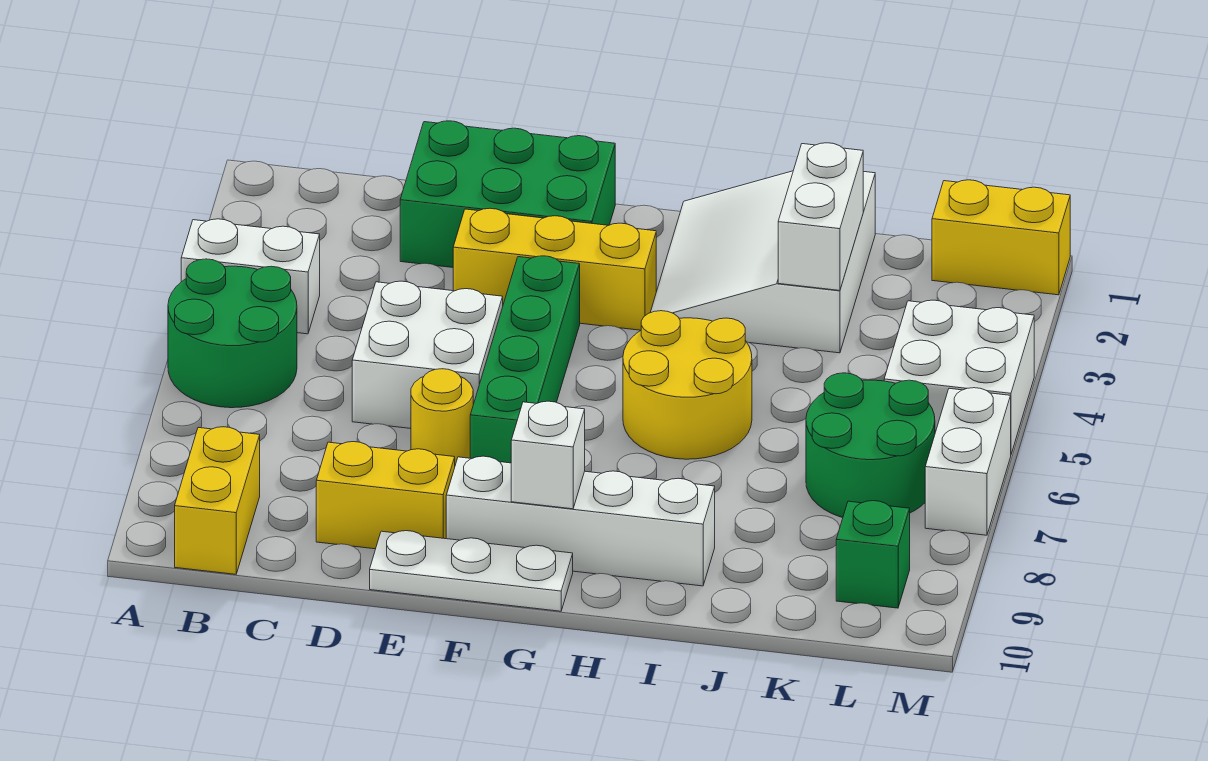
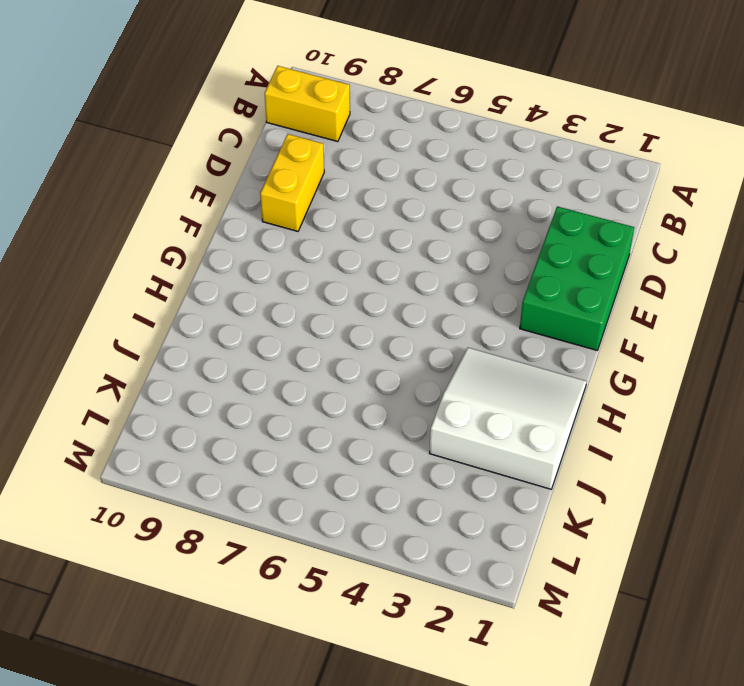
none -> white 1x2 brick [181,219,320,334]
none -> green 2x2 round brick [168,259,297,408]
none -> white 2x2 brick [352,281,503,429]

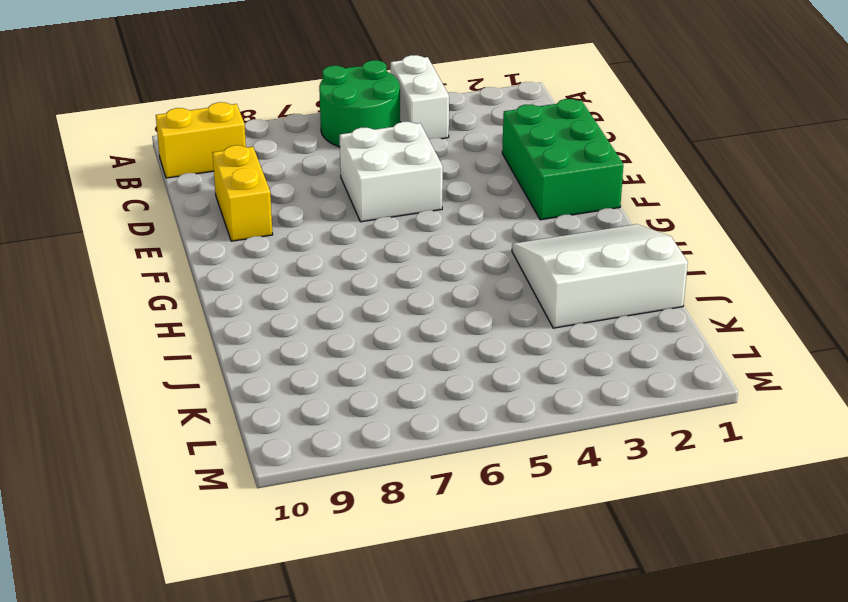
none -> yellow 1x3 brick [453,208,656,330]
none -> yellow 1x1 round brick [411,369,473,465]
none -> white 1x3 plate [370,531,573,611]

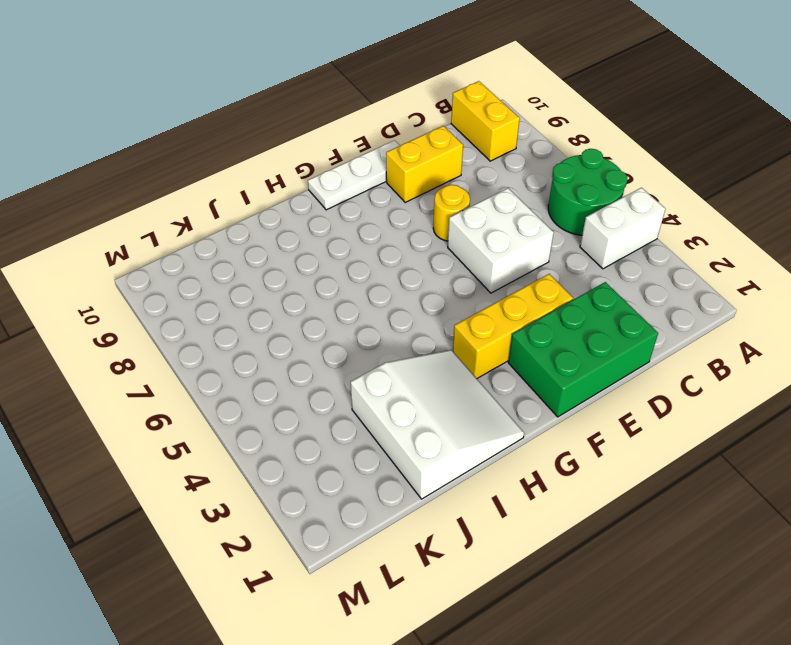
none -> green 1x4 brick [470,256,580,463]
none -> white 1x4 brick [446,456,715,586]
none -> yellow 2x2 round brick [623,311,752,459]

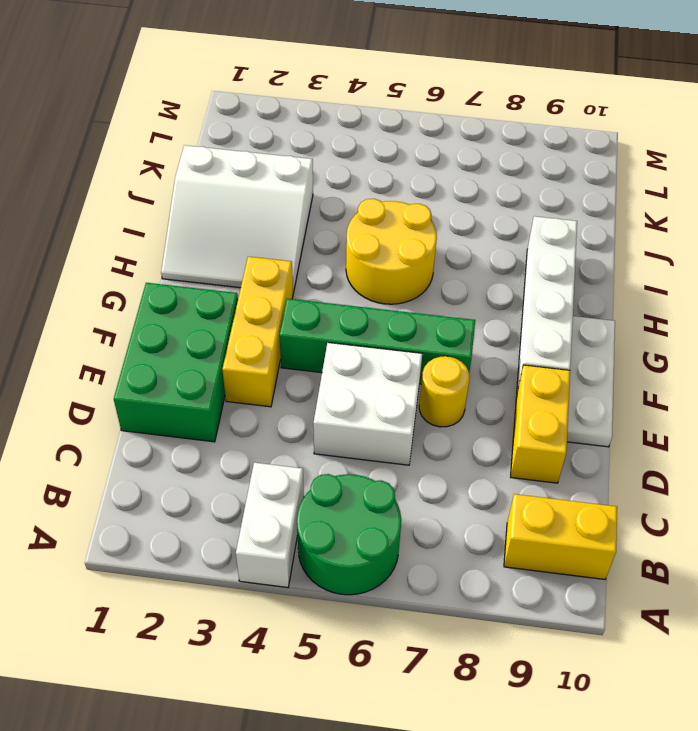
none -> green 2x2 round brick [806,373,935,517]
none -> yellow 1x2 brick [932,180,1070,295]
none -> white 2x2 brick [884,300,1034,454]

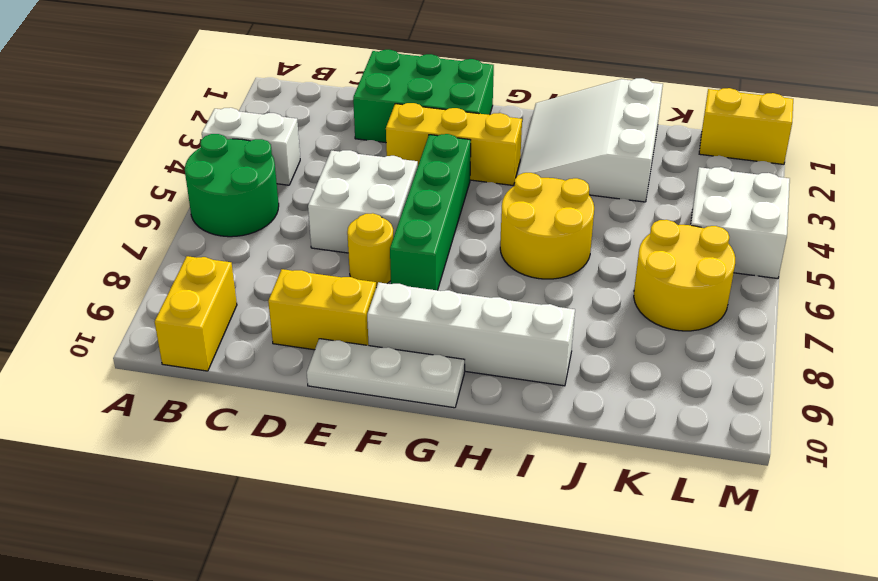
yellow 2x2 round brick [634,220,735,331] -> green 2x2 round brick [806,373,935,517]
none -> green 1x1 brick [836,501,910,608]
none -> white 1x2 brick [925,388,1011,535]
none -> white 1x1 brick [511,401,585,509]

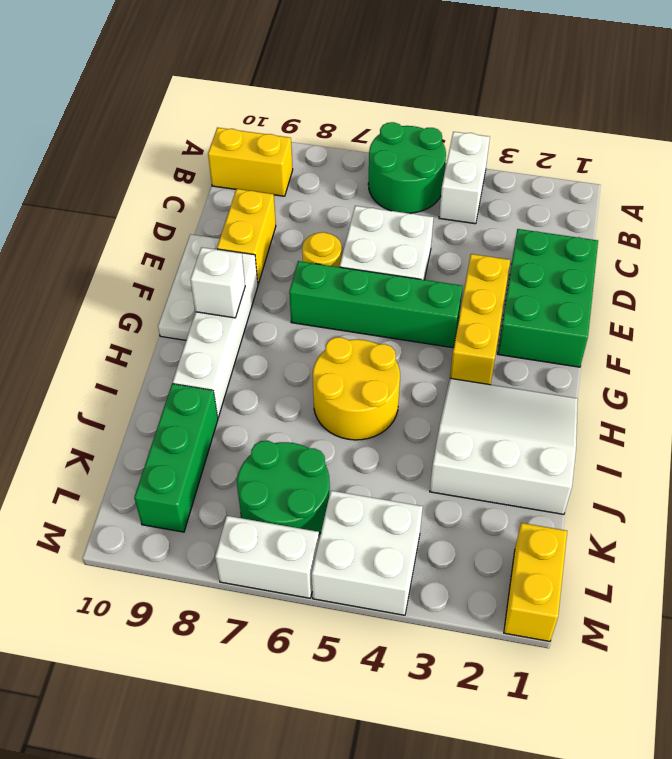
green 1x3 brick [134,384,218,532] -> green 1x1 brick [836,501,910,608]
none -> white 1x2 brick [778,143,863,290]

